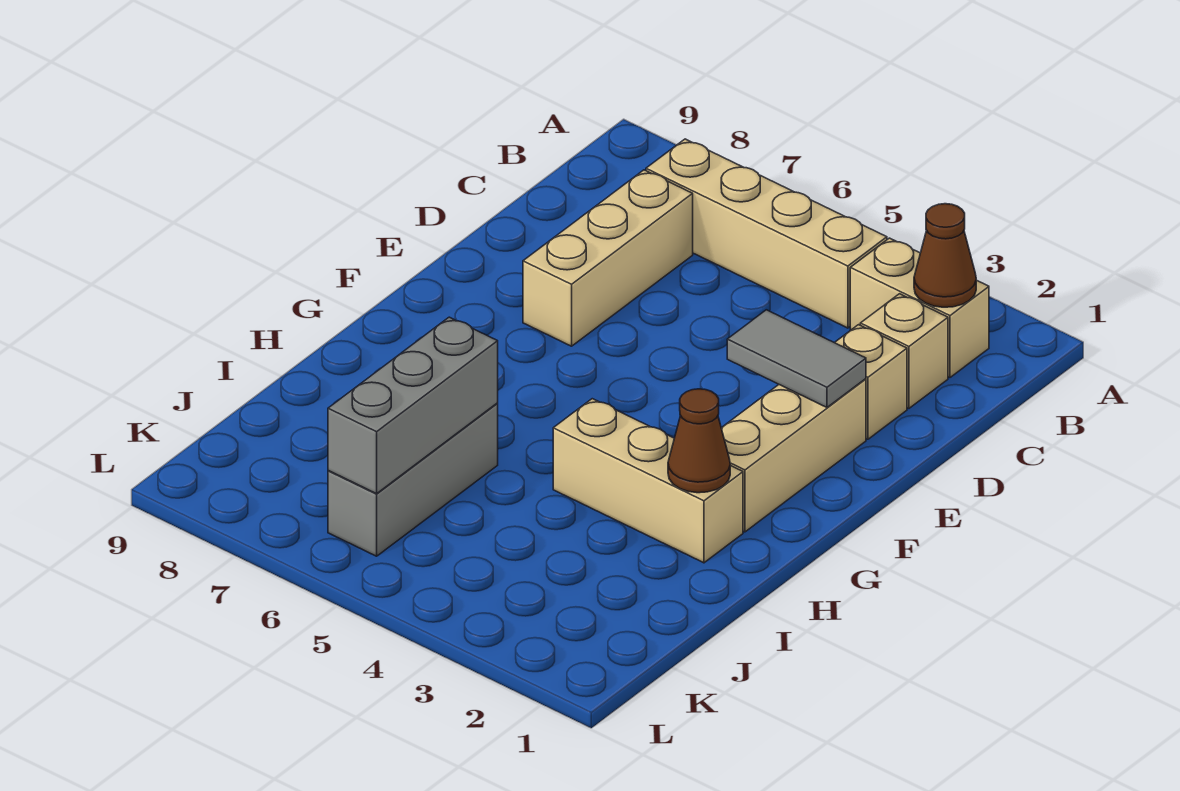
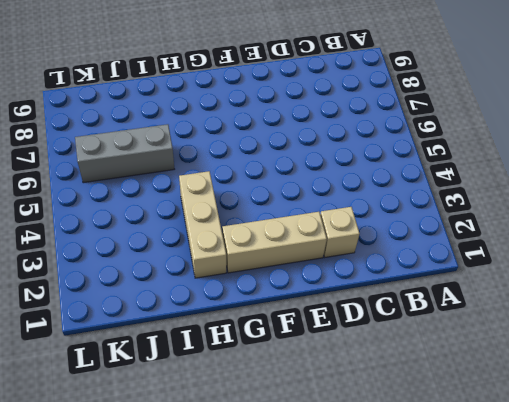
none -> tan 1x2 brick [850,238,989,377]
none -> tan 1x4 brick [646,139,887,328]
none -> tan 1x1 brick [860,294,948,408]

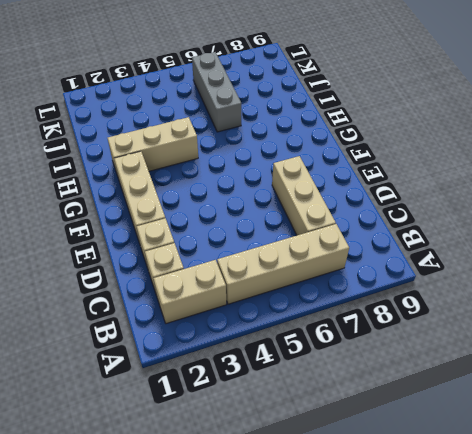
none -> brown 1x1 cone [914,204,976,307]
none -> grey 1x2 tile [727,310,866,407]
none -> brown 1x1 cone [668,389,730,493]

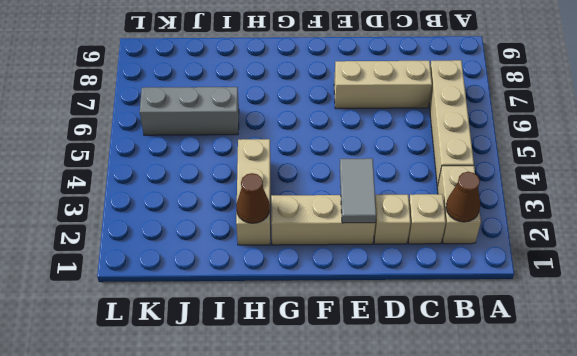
none -> grey 1x3 brick [328,317,498,494]

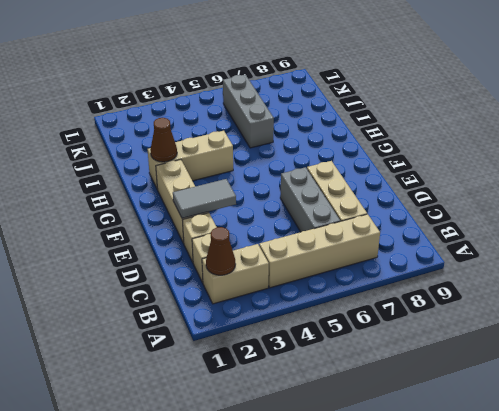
grey 1x3 brick [280,167,340,232] -> grey 1x3 brick moved to [328,317,498,494]

